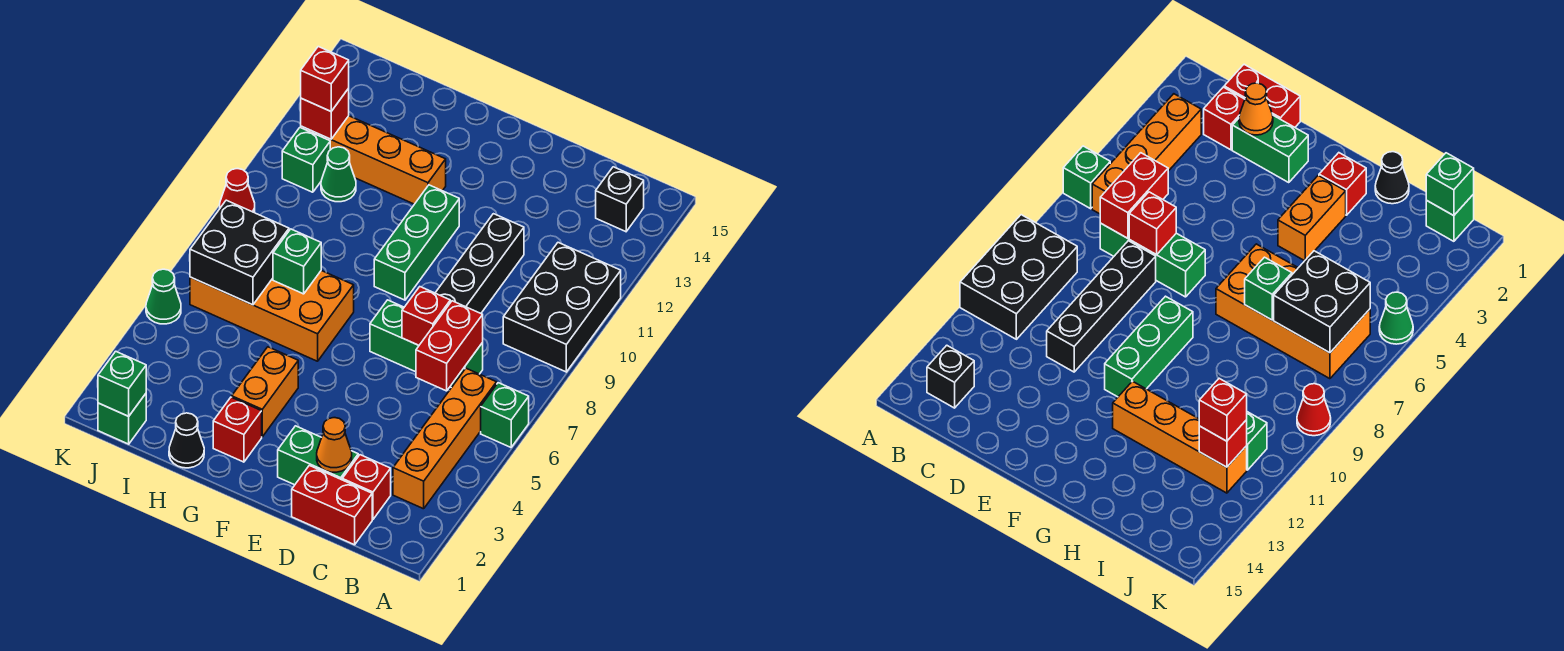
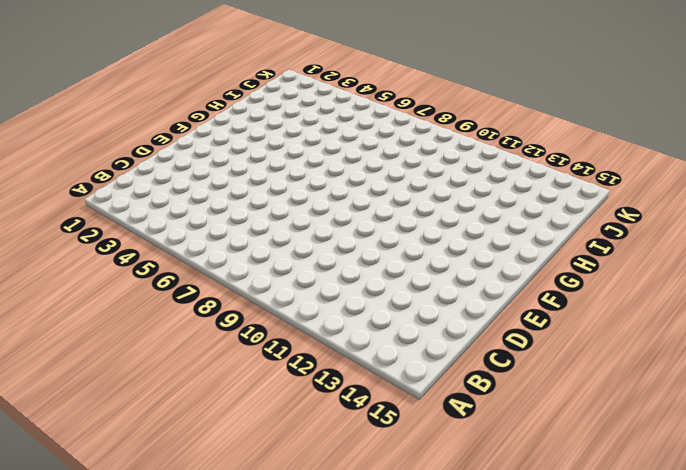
none -> green 1x1 brick [481,383,529,447]
none -> black 2x3 brick [503,243,621,372]
none -> orange 1x4 brick [393,368,497,509]

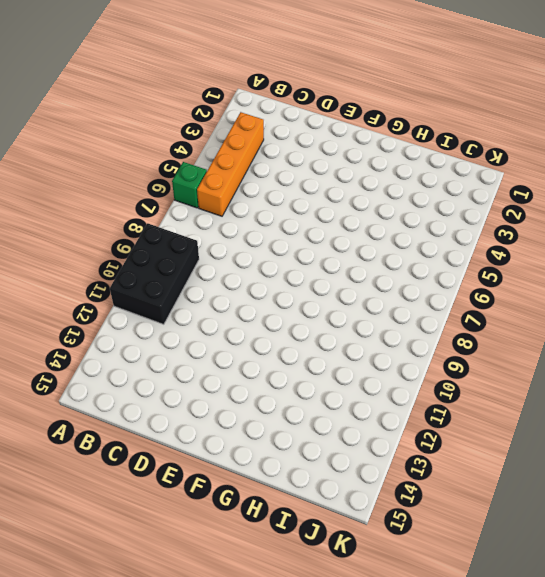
none -> black 1x1 brick [596,167,644,232]
none -> red 1x2 brick [292,465,372,545]
none -> red 1x1 brick [342,455,391,519]

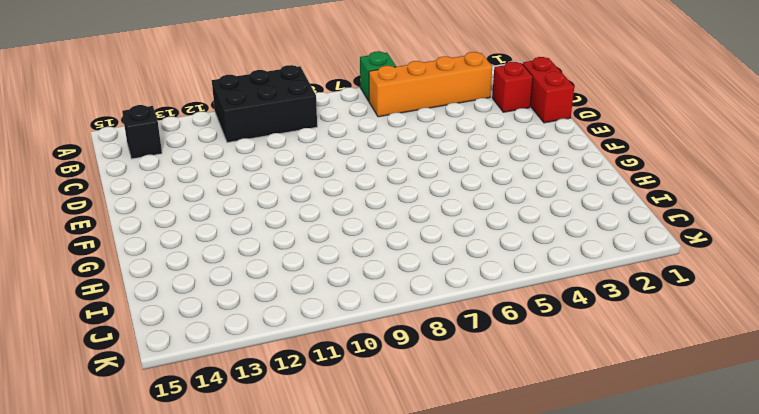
none -> green 1x3 brick [370,300,483,388]
none -> green 1x2 brick [278,426,358,485]
none -> black 1x4 brick [436,214,524,313]

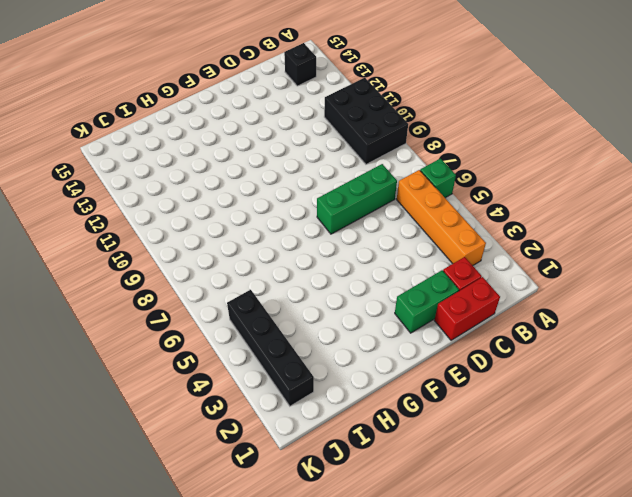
black 1x4 brick [227,290,314,406] -> black 1x4 brick moved to [436,214,524,313]
none -> green 1x3 brick [374,185,459,300]
none -> red 1x1 brick [213,397,262,462]
none -> orange 1x2 brick [232,347,298,437]

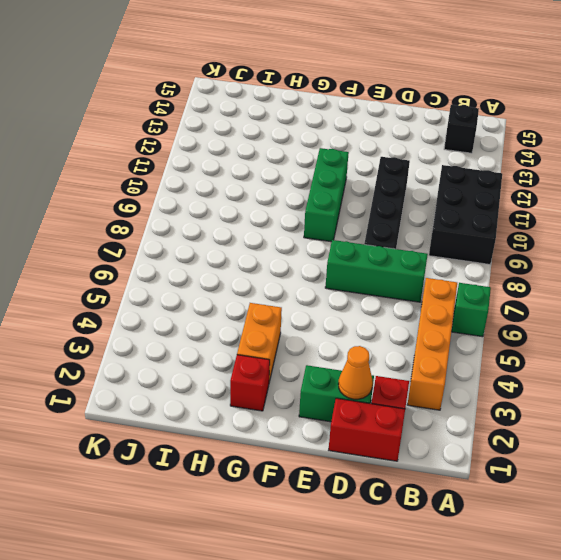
none -> orange 2x4 brick [190,271,354,361]
none -> orange 1x4 brick [301,116,446,204]
none -> black 1x1 cone [169,413,204,468]

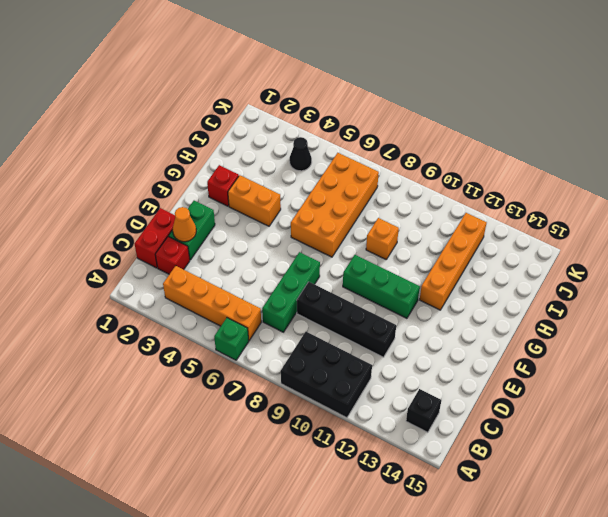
orange 1x1 brick [366,218,399,259] -> none
black 1x1 cone [289,137,312,171] -> black 1x1 cone moved to [169,413,204,468]
none -> green 1x1 cone [321,147,356,202]
none -> green 1x1 brick [98,394,146,444]
none -> green 1x1 brick [282,127,330,192]

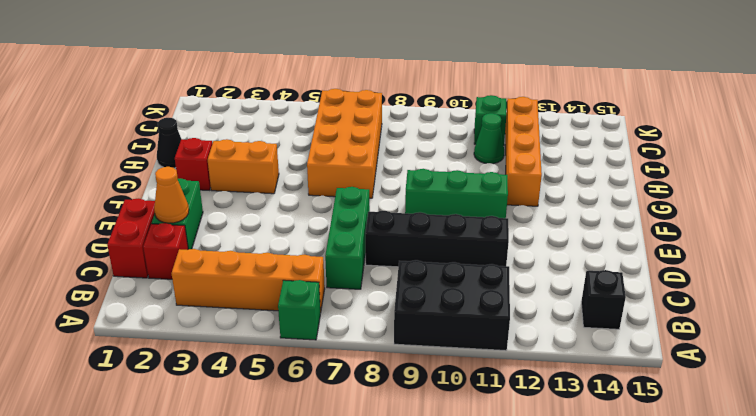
none -> green 1x1 brick [98,394,146,444]
none -> green 1x1 cone [146,269,181,324]
none -> red 1x1 cone [220,169,255,213]

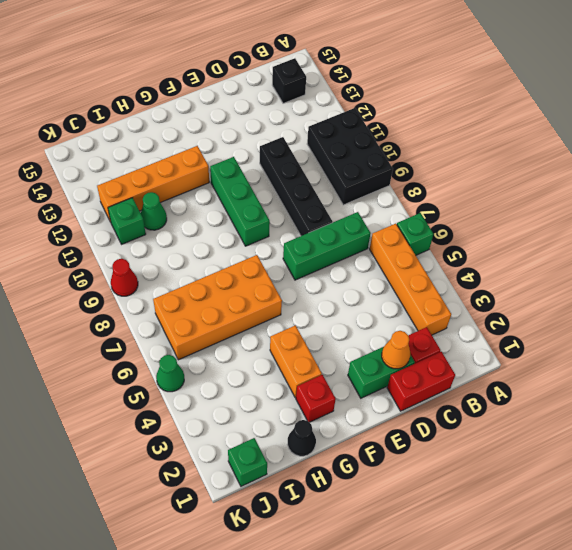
none -> red 1x2 brick [416,301,483,391]
none -> red 1x1 brick [402,287,450,345]
none -> green 1x1 brick [273,229,321,294]

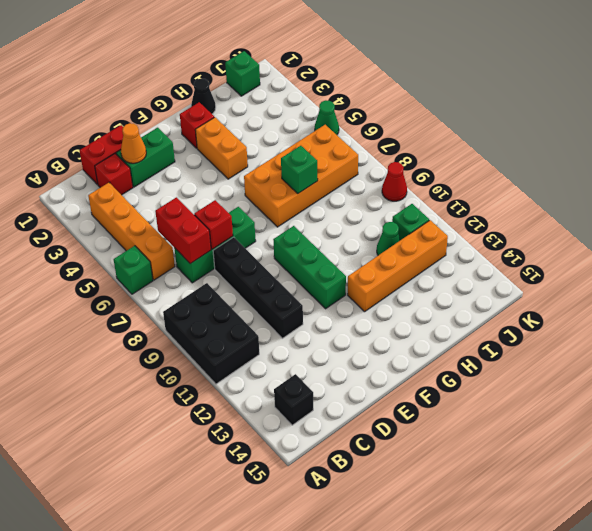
none -> black 2x2 brick [190,200,289,305]
none -> green 1x1 brick [98,351,146,416]
none -> red 1x1 brick [301,88,349,139]

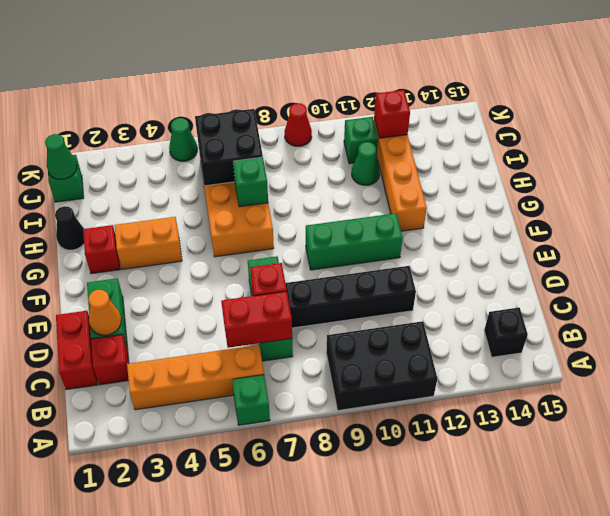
green 1x1 cone [45,134,77,179] -> green 1x1 brick [98,351,146,416]
none -> red 1x1 brick [301,47,349,111]

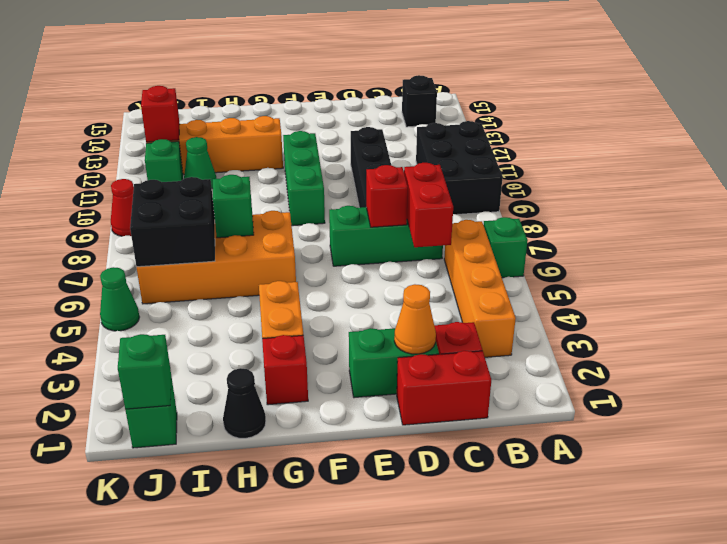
none -> red 1x1 brick [301,47,349,111]

